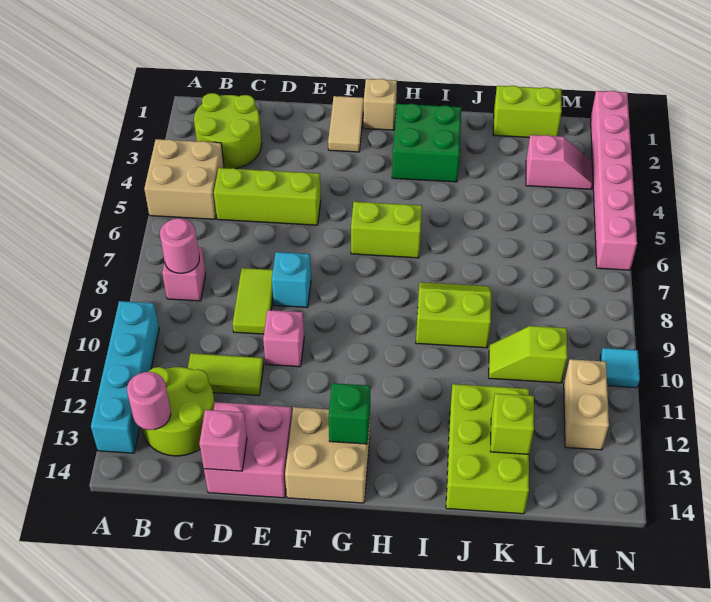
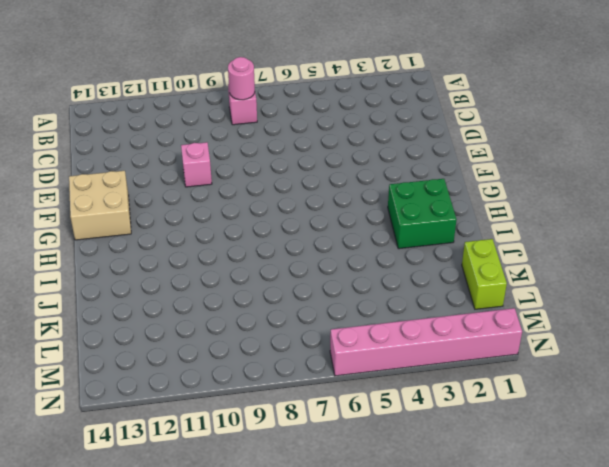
none -> tan 2x2 brick [144,139,224,219]
none -> cyan 1x4 brick [91,301,159,453]
none -> lime 2x2 round brick [194,93,262,169]

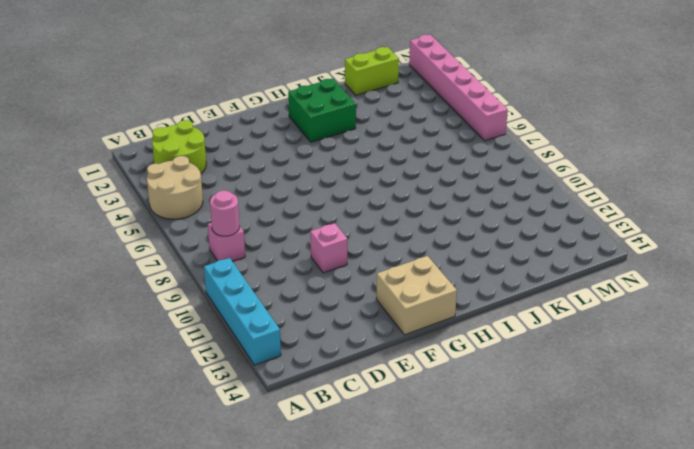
tan 2x2 round brick [147,156,203,219] -> tan 2x2 brick [144,139,224,219]
none -> lime 2x2 round brick [142,367,215,456]
none -> lime 1x3 brick [214,168,321,225]
none -> lime 1x2 tile [188,353,264,396]

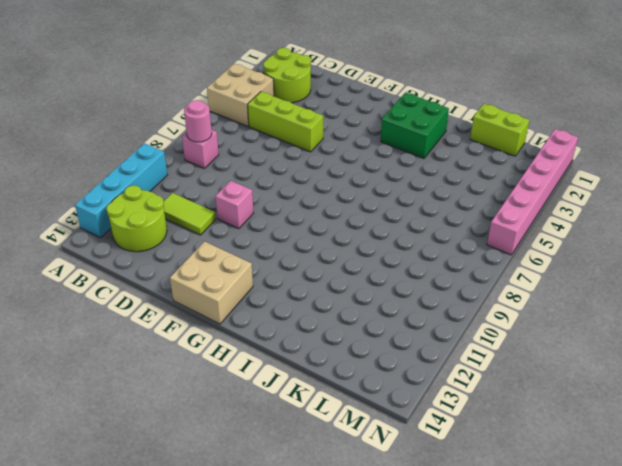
none -> lime 1x2 tile [233,268,273,334]
none -> pink 2x2 brick [204,402,292,498]
none -> cyan 1x1 brick [272,252,311,308]

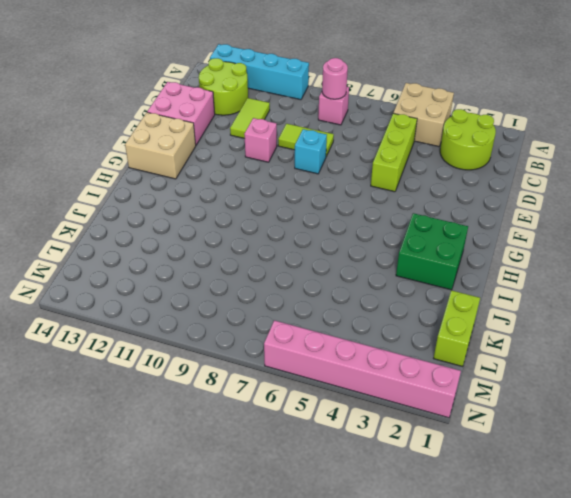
none -> tan 1x2 tile [328,96,364,152]
none -> tan 1x1 brick [363,79,397,130]
none -> lime 1x2 brick [351,202,422,258]

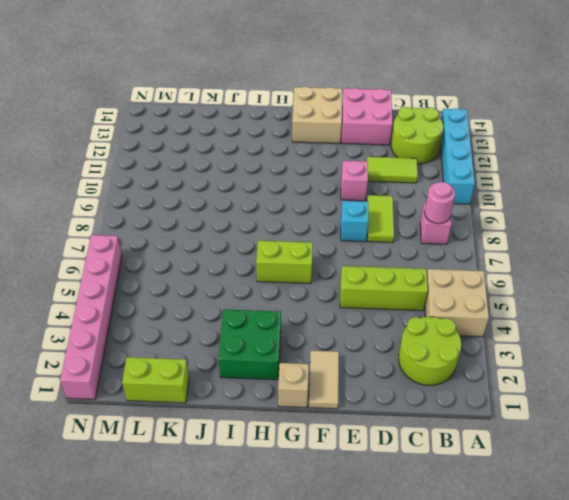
none -> lime 2x2 slope [416,282,491,348]
none -> lime 2x3 brick [446,384,529,514]
none -> lime 1x2 slope [489,326,567,383]

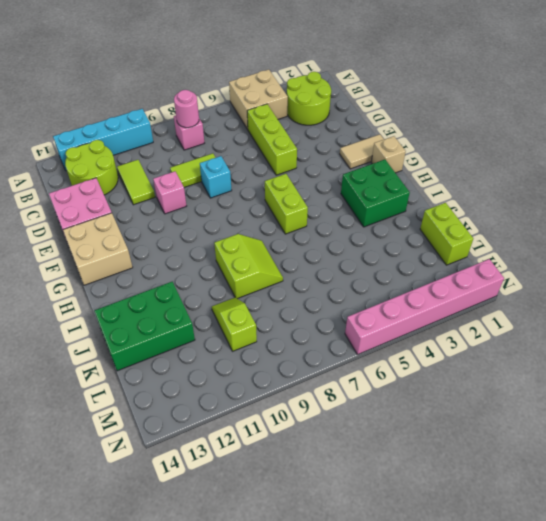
green 2x3 brick [94,282,195,371] -> lime 2x3 brick [446,384,529,514]
none -> pink 1x2 slope [526,135,593,189]
none -> tan 1x2 brick [564,359,609,450]
none -> cyan 1x1 tile [600,348,640,388]

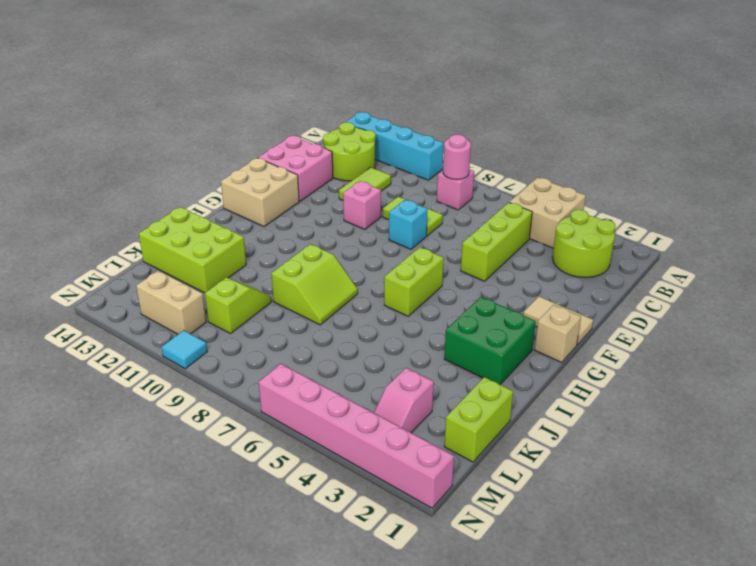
none -> pink 1x1 round brick [127,372,171,430]
none -> pink 1x1 brick [199,410,247,471]
none -> green 1x1 brick [329,383,370,444]

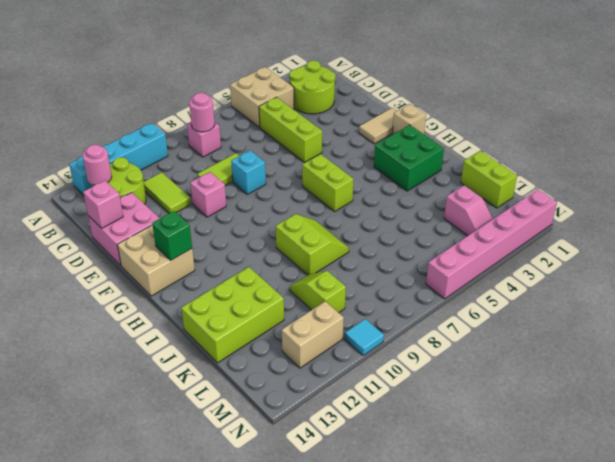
none -> lime 1x1 brick [491,393,534,454]

